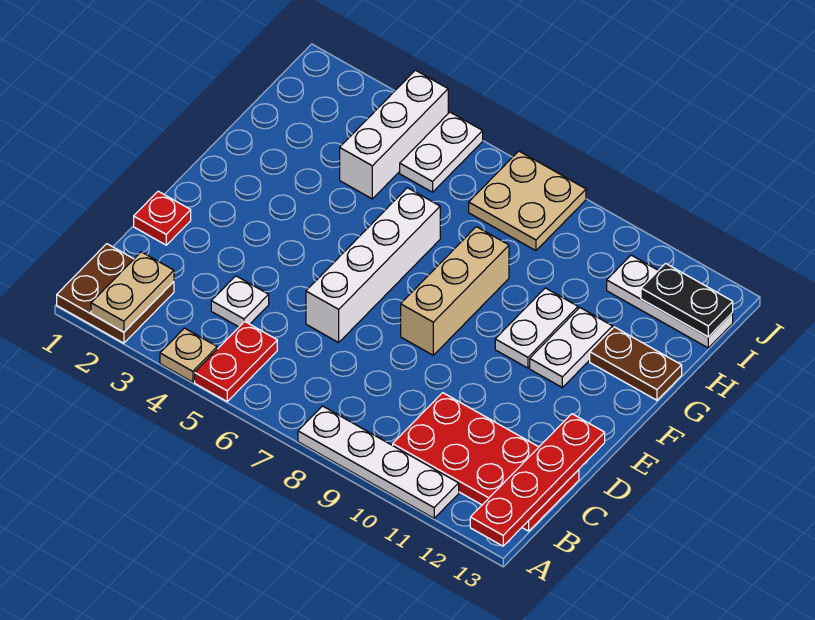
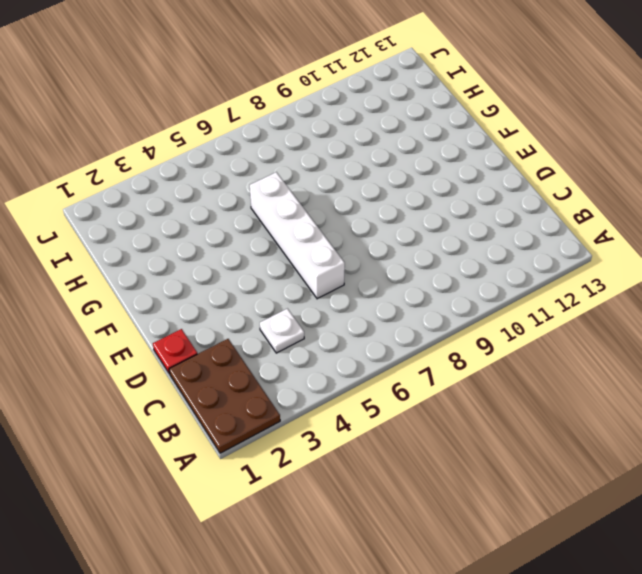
brown 2x3 plate [169,339,280,453] -> brown 2x2 plate [57,244,174,343]
none -> tan 1x1 plate [160,328,217,382]
none -> red 1x2 plate [195,321,277,401]
none -> white 1x4 plate [298,406,459,518]

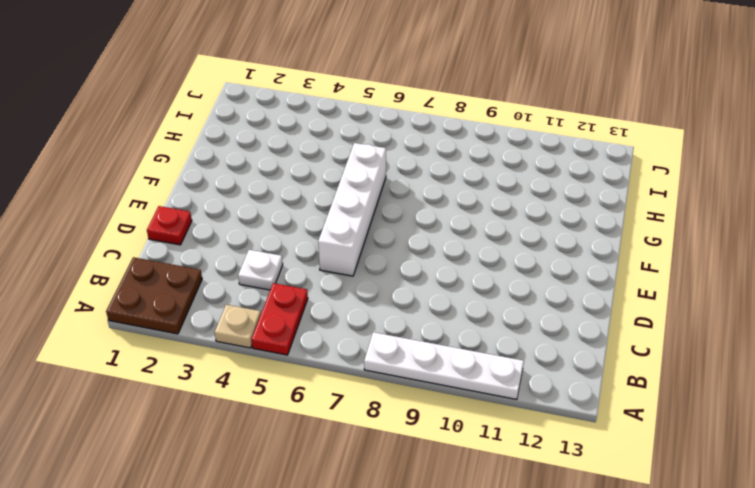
none -> red 2x4 plate [393,393,579,531]
none -> tan 1x3 brick [401,227,509,355]
none -> white 1x2 plate [495,288,578,368]

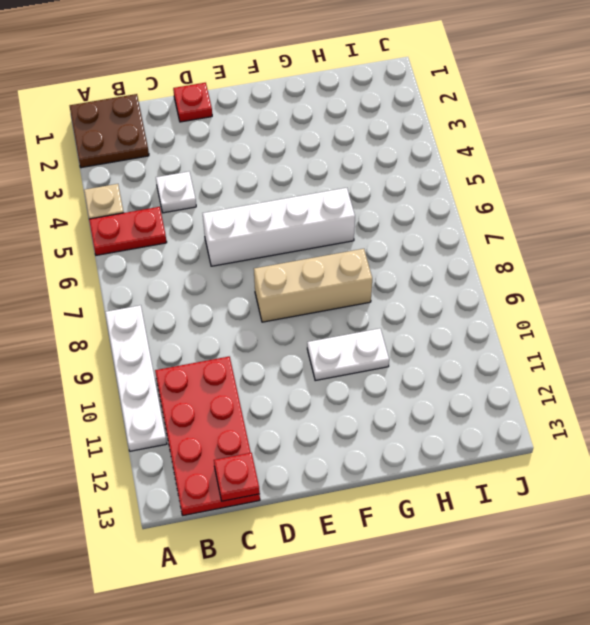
red 1x1 plate [214,453,260,501] -> red 1x4 plate [470,414,605,546]
none -> white 1x2 plate [530,308,613,387]
none -> brown 1x2 plate [590,327,682,400]
none -> white 1x3 brick [340,70,448,199]

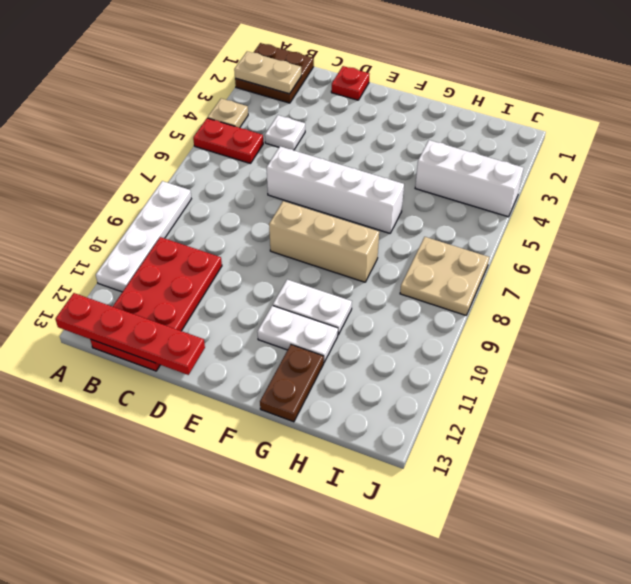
none -> white 1x2 plate [400,112,483,192]
none -> white 1x3 plate [607,255,733,348]
none -> black 1x2 plate [641,263,733,337]

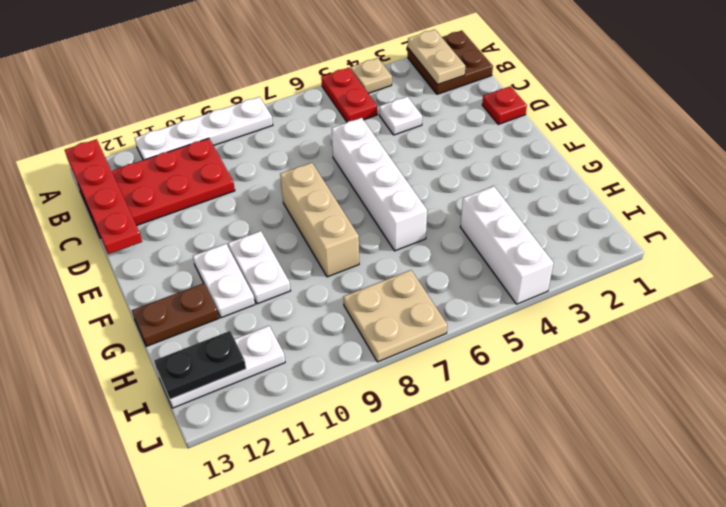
none -> white 1x2 plate [400,112,483,192]

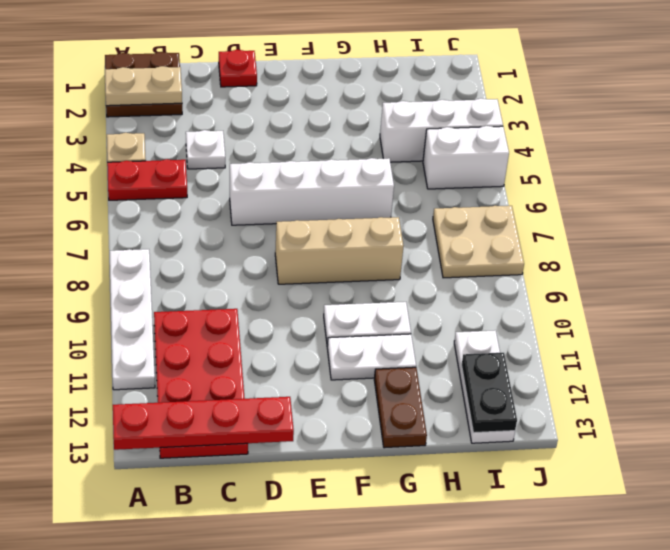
white 1x2 brick [423,126,509,189] -> white 1x2 plate [400,112,483,192]

